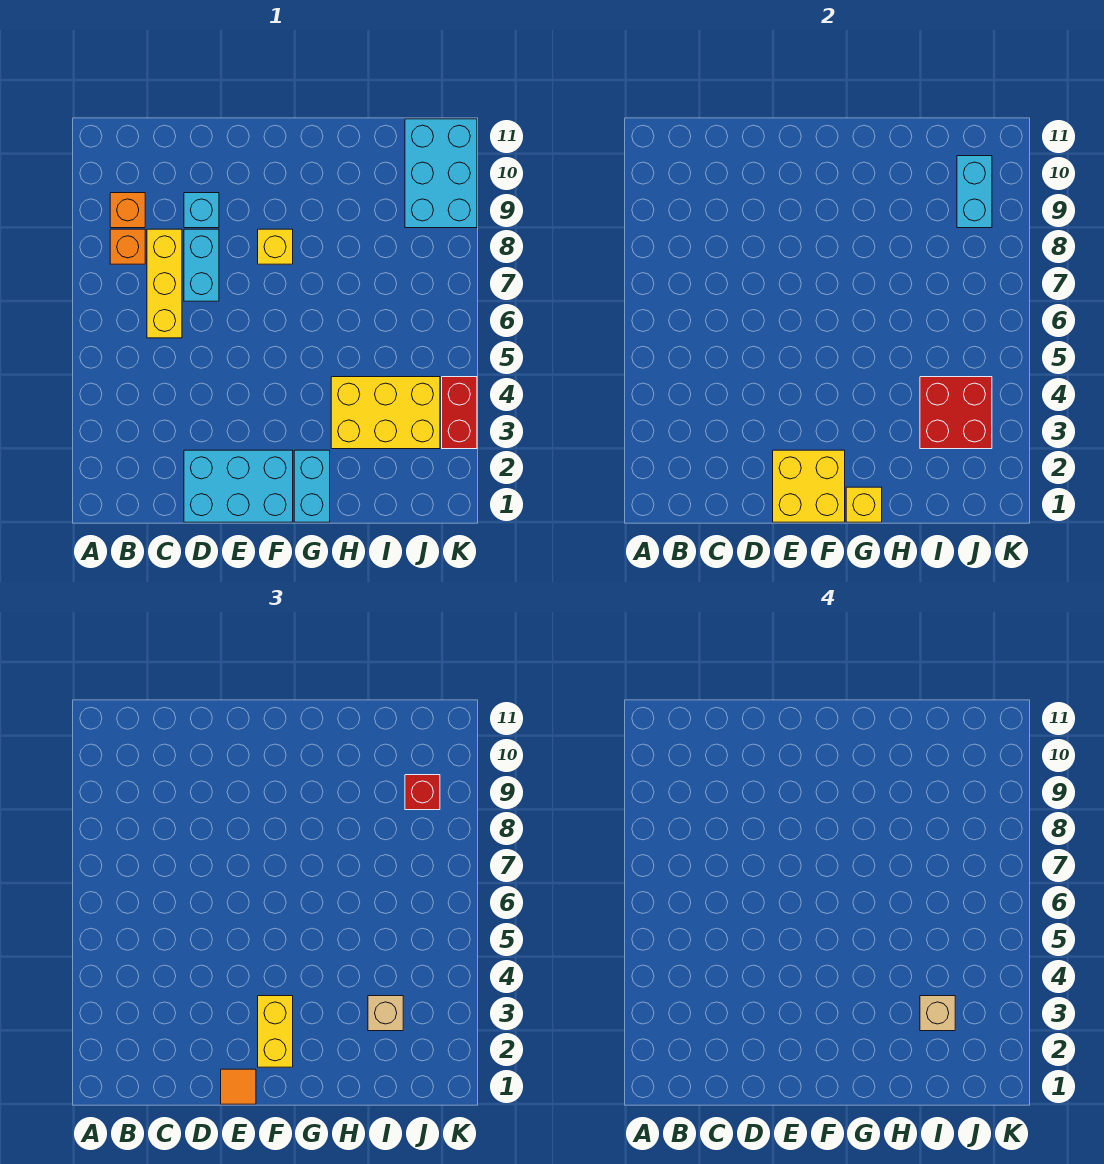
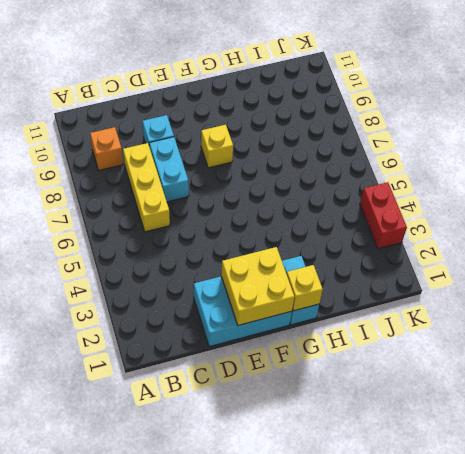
none -> orange 1x1 brick [110,229,145,264]
none -> yellow 2x3 brick [331,377,440,449]
none -> cyan 2x3 brick [405,119,477,228]

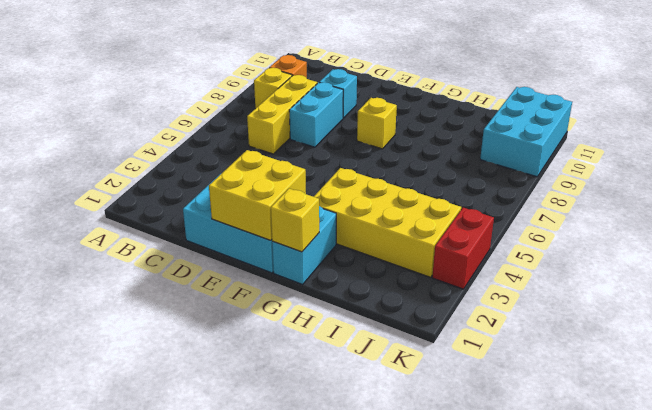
yellow 1x1 brick [254,68,292,109] -> orange 1x1 brick [110,229,145,264]
yellow 2x4 brick [314,168,461,277] -> yellow 2x3 brick [331,377,440,449]
none -> red 2x2 brick [920,377,992,449]
none -> cyan 1x2 brick [957,156,992,228]
none -> orange 1x1 tile [221,1069,256,1104]

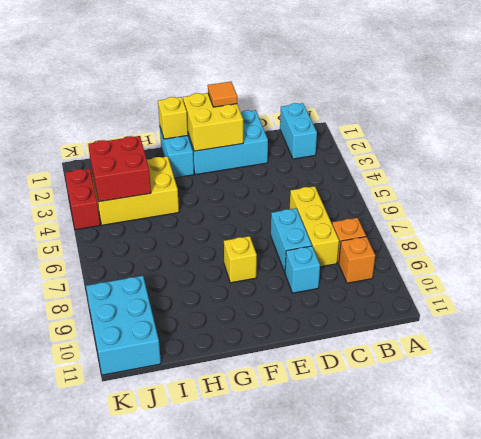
cyan 1x2 brick [280,103,317,159] -> cyan 1x2 brick moved to [957,156,992,228]
none -> yellow 1x2 brick [258,996,293,1067]
none -> tan 1x1 brick [368,996,403,1031]
none -> red 1x1 brick [405,775,440,810]

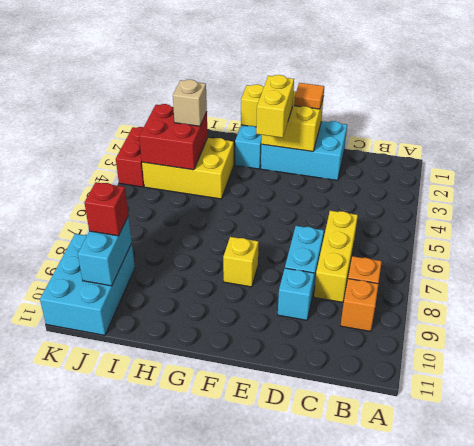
none -> tan 1x1 brick [920,996,955,1031]

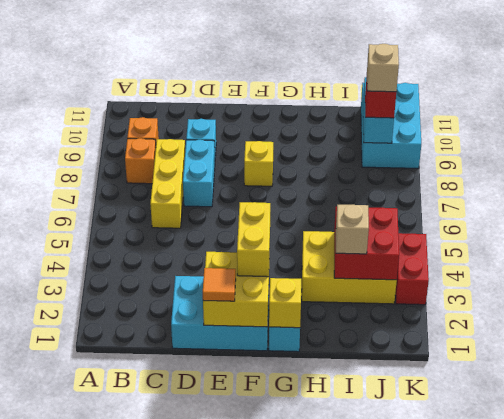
tan 1x1 brick [367,44,399,92] -> tan 1x1 brick moved to [920,996,955,1031]

